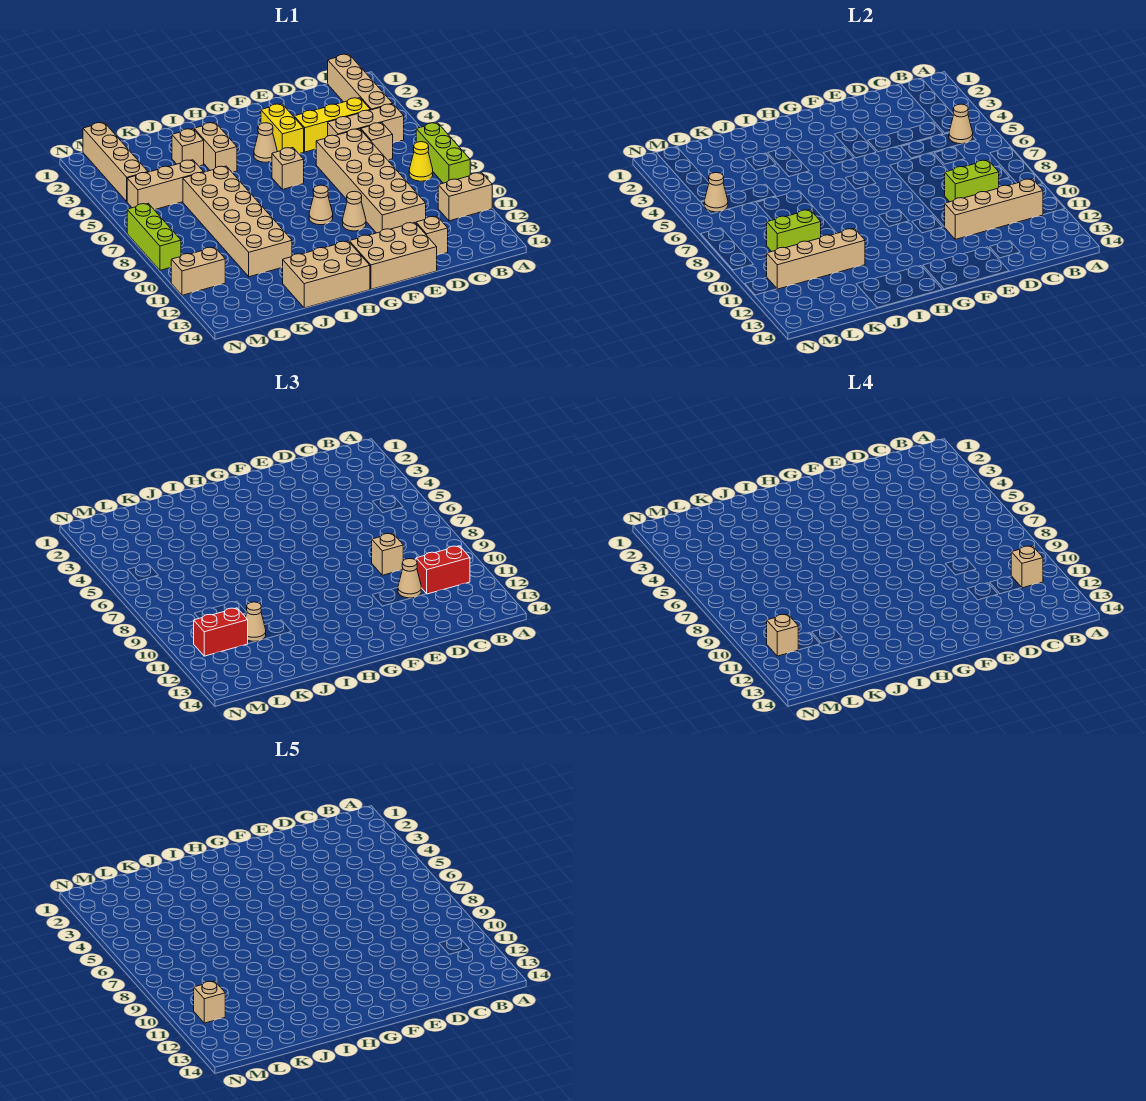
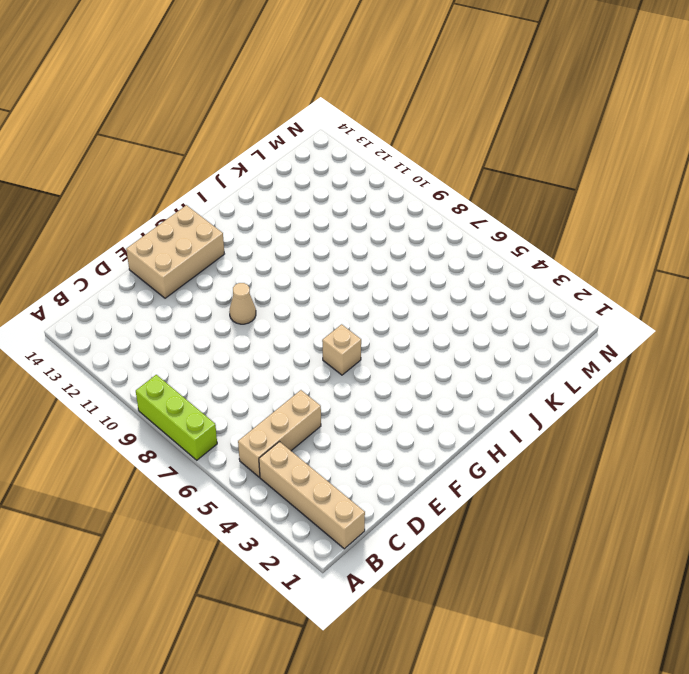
none -> tan 1x2 brick [438,173,492,221]
none -> yellow 1x1 cone [409,142,433,181]
none -> yellow 1x3 brick [294,98,370,152]
none -> tan 1x1 brick [361,123,393,160]

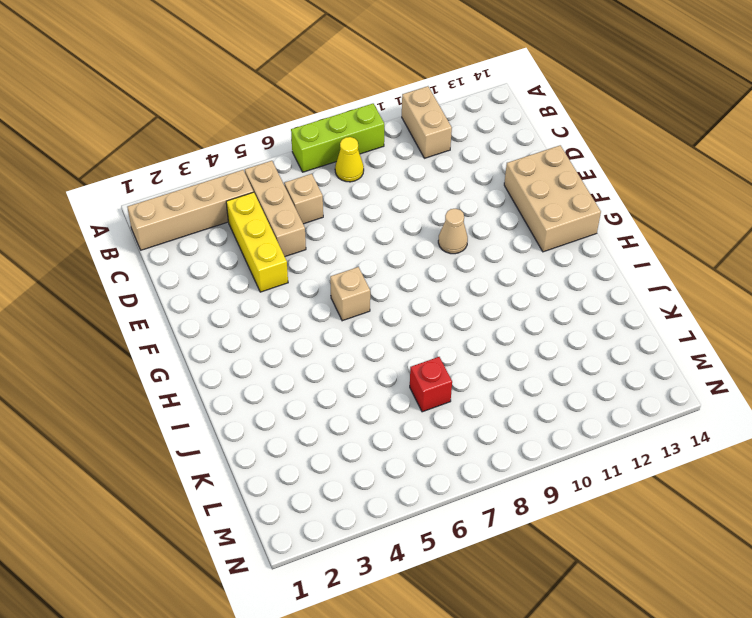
red 1x1 brick [410,357,452,412] -> tan 2x6 brick [183,166,292,277]
none -> tan 2x6 brick [316,129,426,233]
none -> tan 1x1 brick [416,216,448,255]
none -> yellow 1x2 brick [261,104,304,154]
none -> tan 1x1 cone [254,123,277,162]

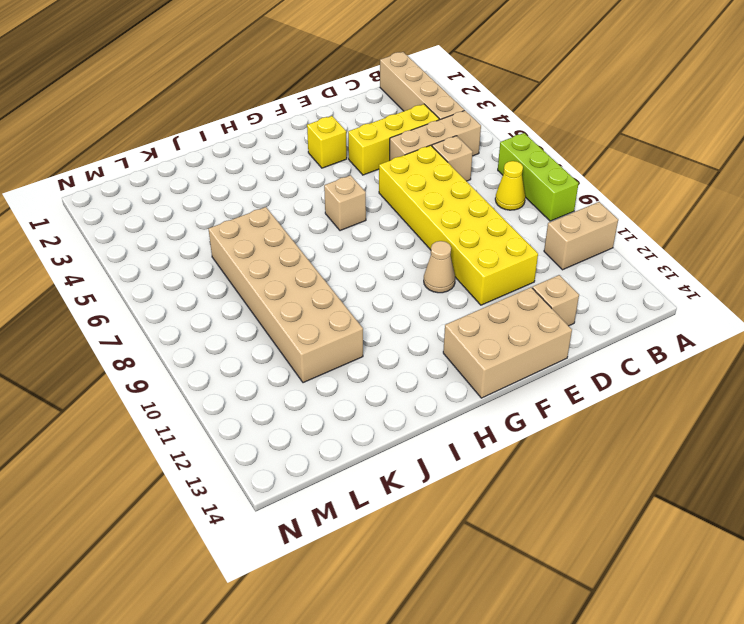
yellow 2x6 brick [379,145,538,305] -> tan 2x6 brick [316,129,426,233]
yellow 1x1 brick [307,116,347,168] -> yellow 1x2 brick [261,104,304,154]
none -> tan 1x1 cone [254,123,277,162]
none -> tan 1x1 cone [309,185,333,225]
none -> tan 2x3 brick [283,241,370,308]
none -> tan 1x2 brick [194,123,237,172]

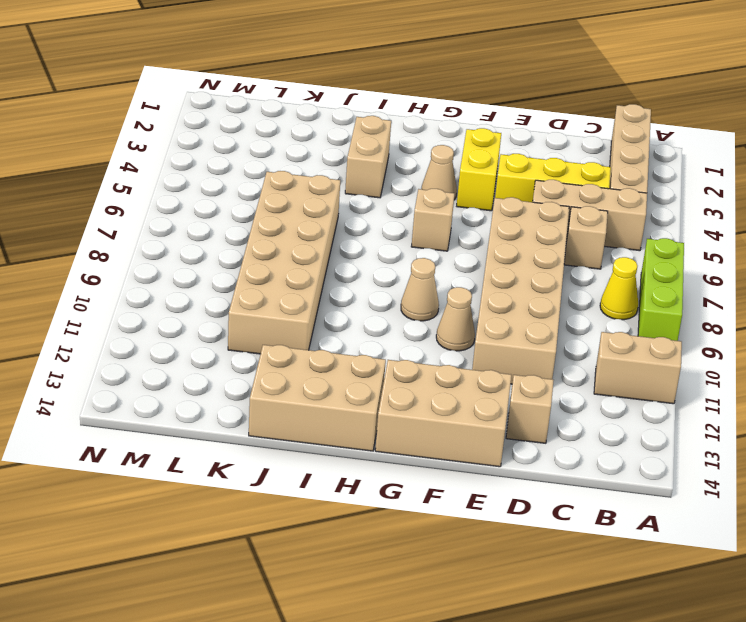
none -> tan 1x1 brick [172,129,204,166]
none -> tan 1x3 brick [127,160,203,210]
none -> tan 1x4 brick [83,122,148,202]
none -> tan 1x2 brick [171,247,225,295]

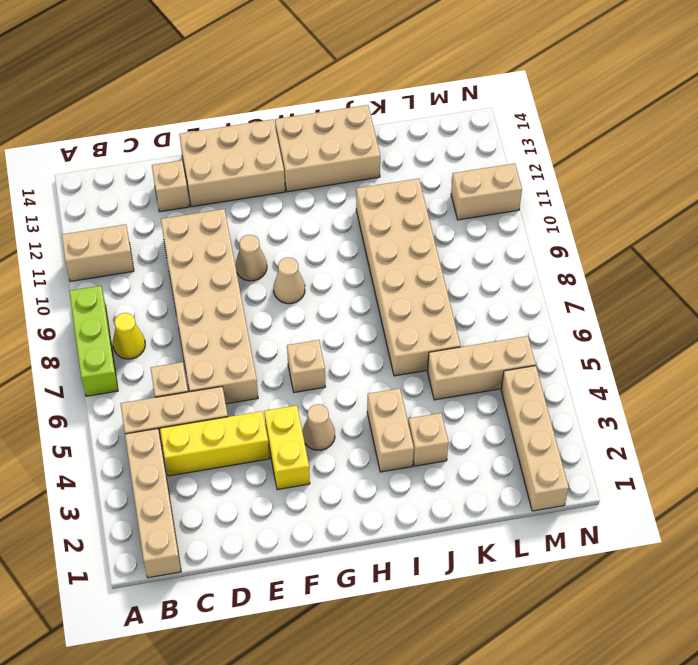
none -> lime 1x3 brick [127,204,181,270]
none -> tan 1x1 cone [949,104,973,144]
none -> tan 1x4 brick [945,179,1043,239]
none -> lime 1x2 brick [945,160,999,202]

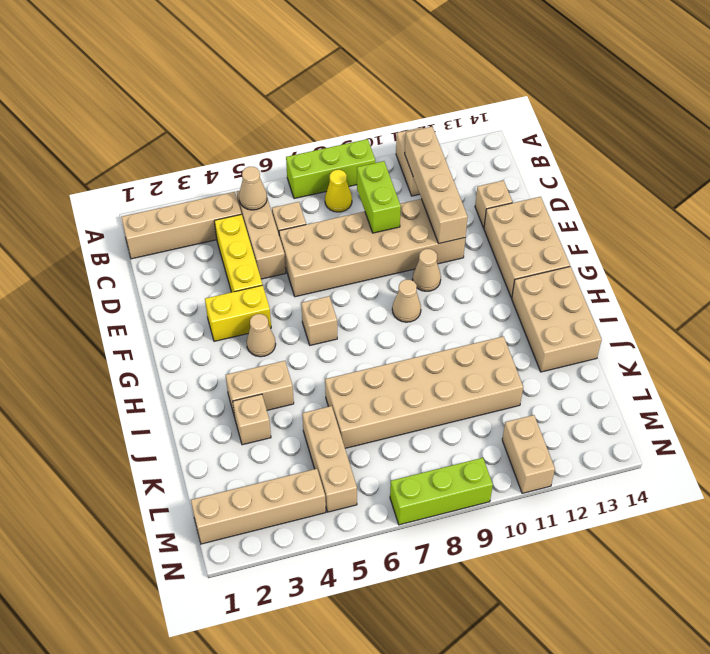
none -> tan 1x4 brick [767,229,865,289]
none -> lime 1x2 brick [767,210,821,252]
none -> tan 1x1 cone [704,173,728,212]
none -> red 1x2 brick [416,546,470,594]

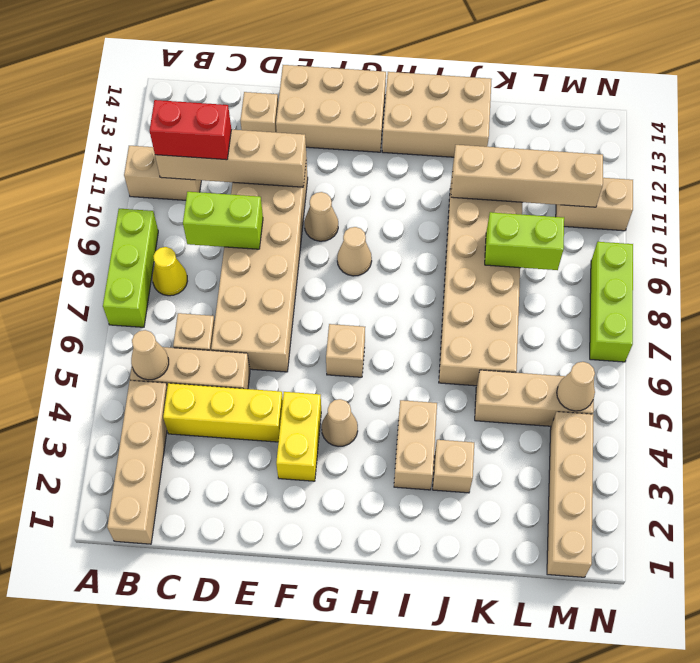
none -> tan 1x1 brick [372,533,403,575]
none -> tan 1x1 cone [398,559,421,598]
none -> tan 1x1 cone [246,602,266,641]
none -> red 1x2 brick [194,608,248,656]

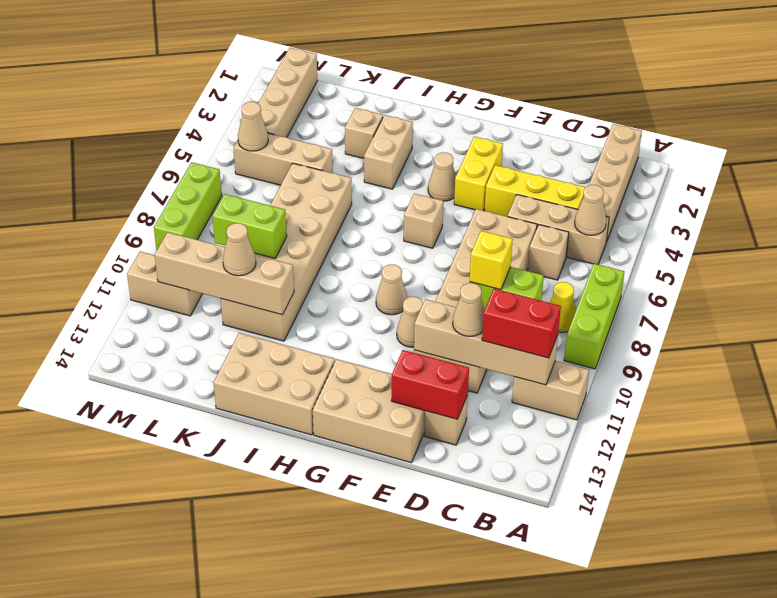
yellow 1x1 brick [470,231,513,290] -> tan 1x1 brick [372,533,403,575]
red 1x2 brick [392,350,469,419] -> red 1x2 brick moved to [194,608,248,656]
none -> tan 1x1 brick [1011,546,1043,588]
none -> tan 1x1 brick [767,614,798,656]
none -> tan 1x1 brick [194,981,225,1023]

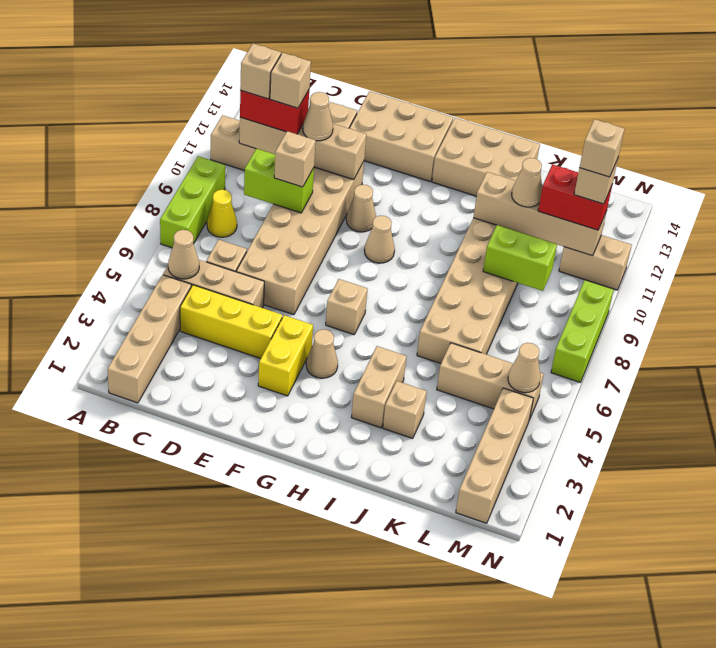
tan 1x1 brick [270,53,311,108] -> none

